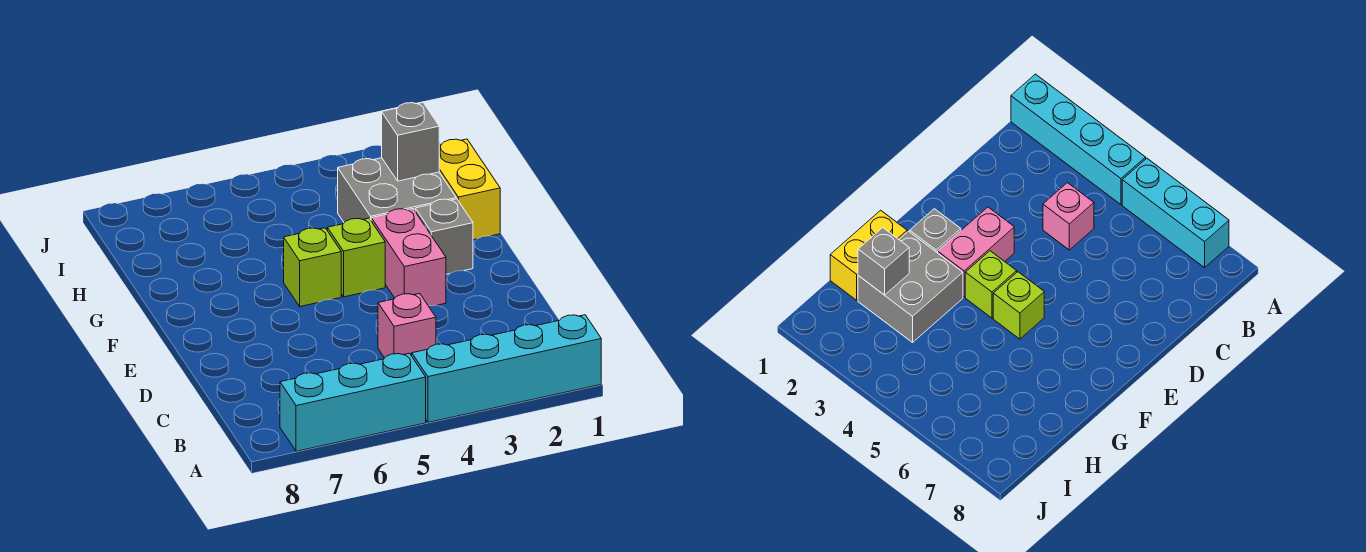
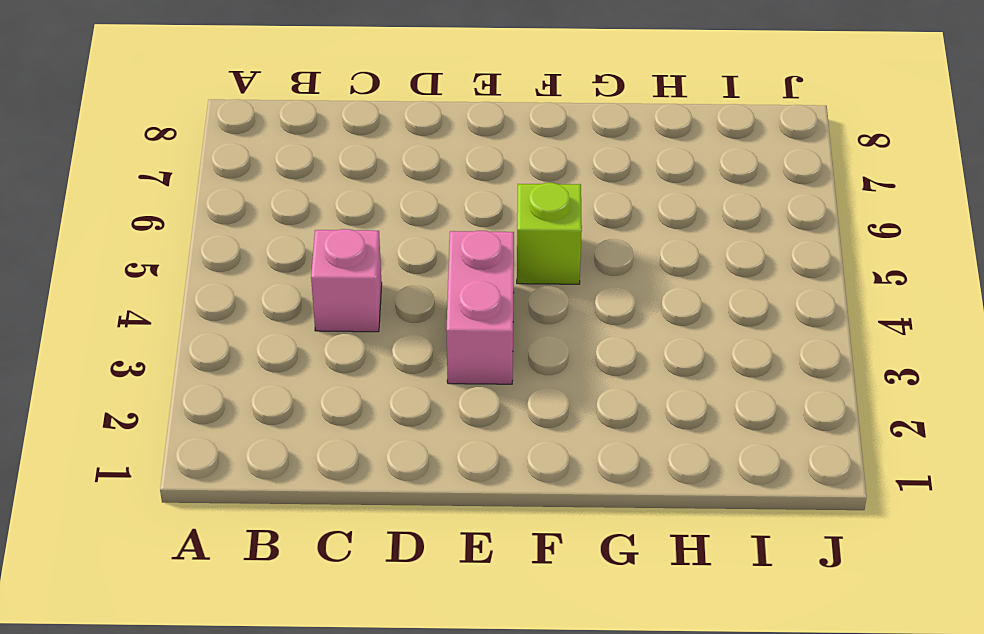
pink 1x2 brick [446,231,514,384] -> pink 1x2 brick turned to [371,209,446,306]
none -> cyan 1x4 brick [412,315,601,422]
none -> cyan 1x3 brick [280,353,426,451]

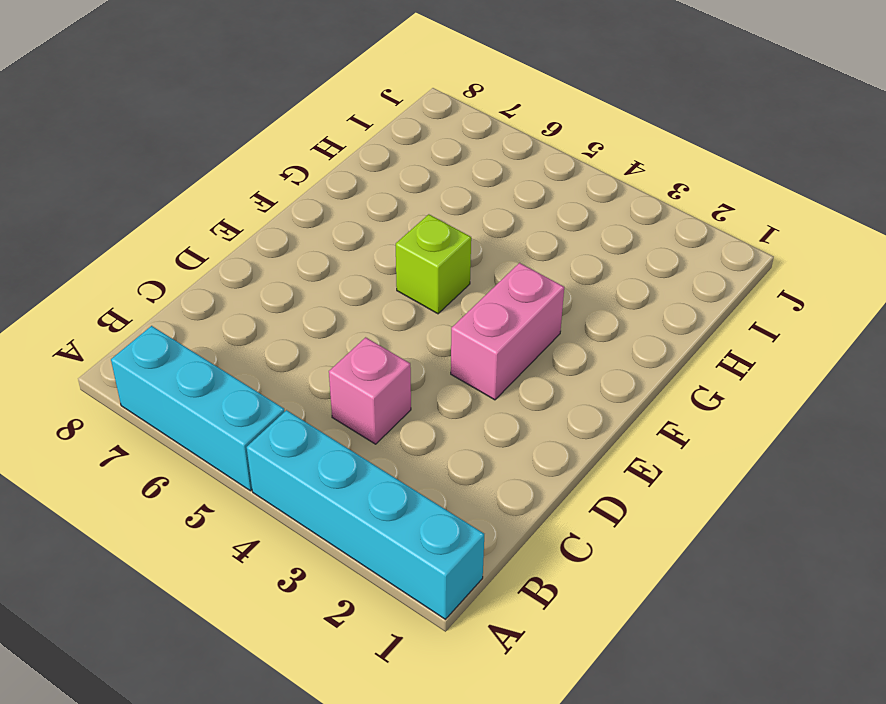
none -> grey 1x1 brick [415,199,473,274]
none -> lime 1x1 brick [327,218,385,297]

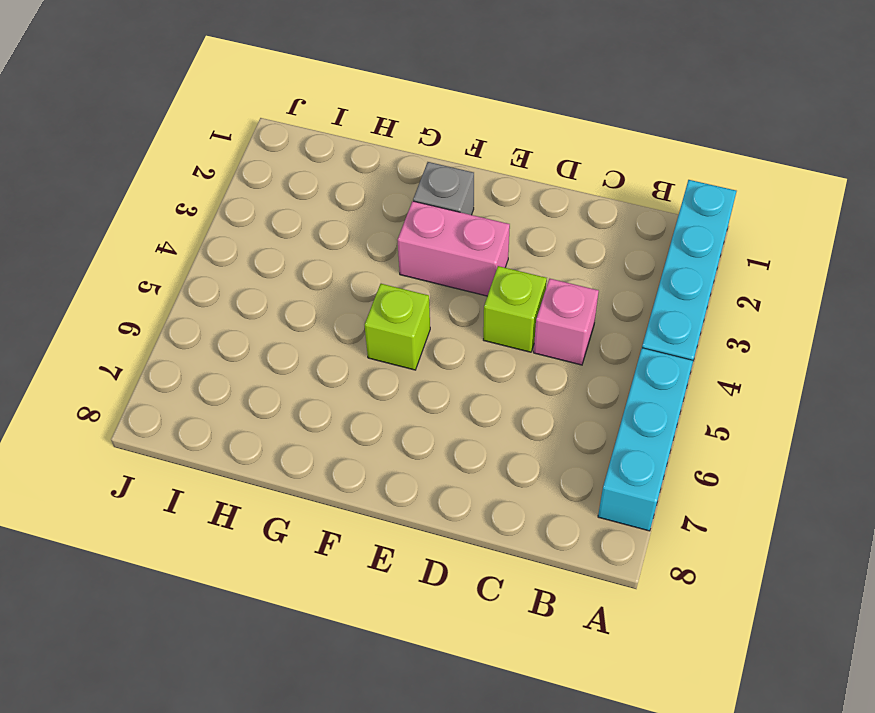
lime 1x1 brick [483,266,547,352] -> lime 1x1 brick moved to [327,218,385,297]
none -> yellow 1x2 brick [439,139,500,240]
none -> grey 2x2 brick [338,158,456,223]

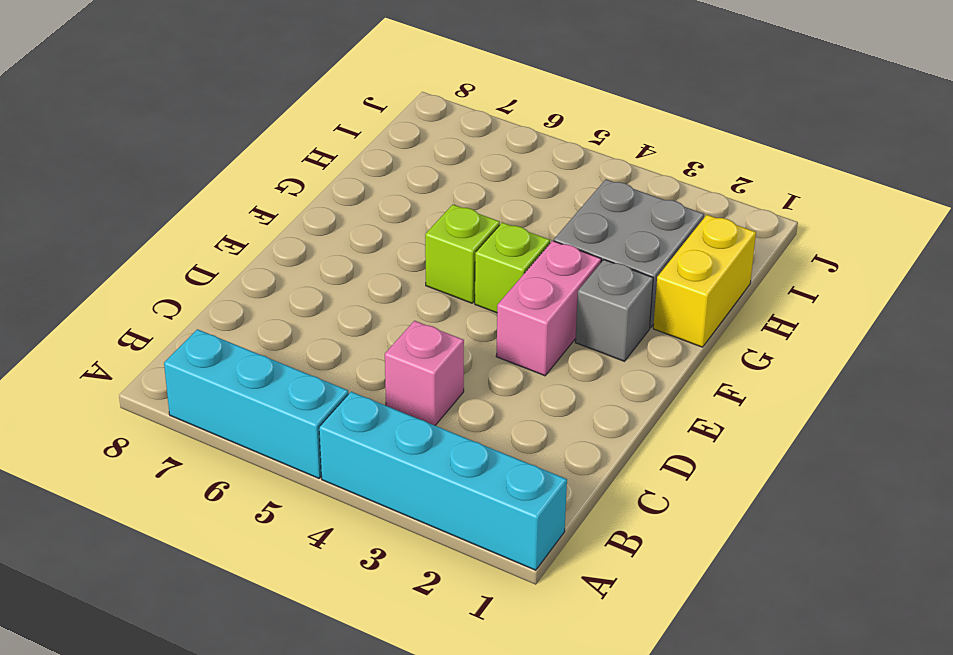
none -> grey 1x1 brick [381,103,439,181]

